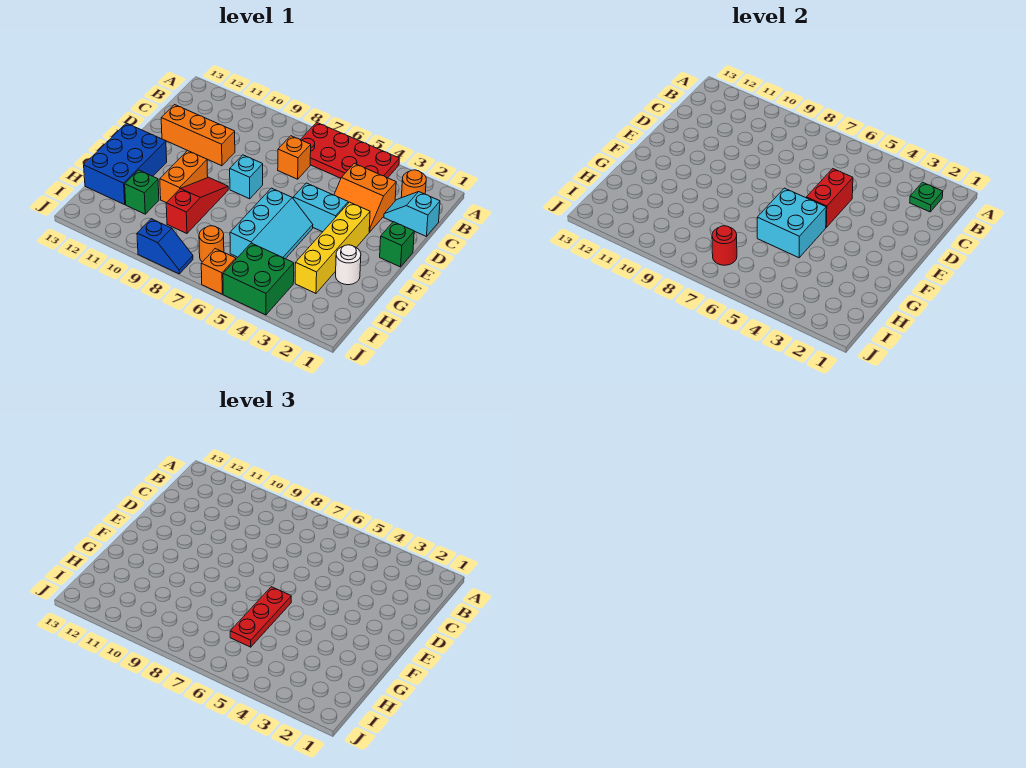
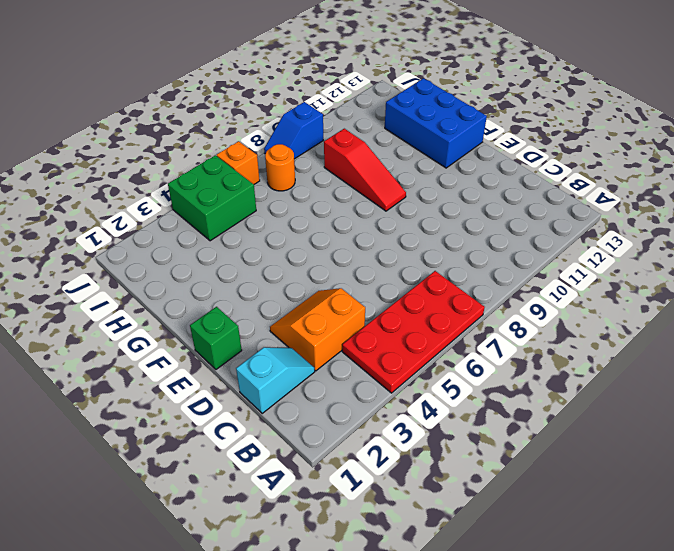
none -> orange 1x1 round brick [401,170,426,198]
none -> orange 1x1 brick [278,136,311,179]
none -> orange 1x3 brick [161,105,235,166]

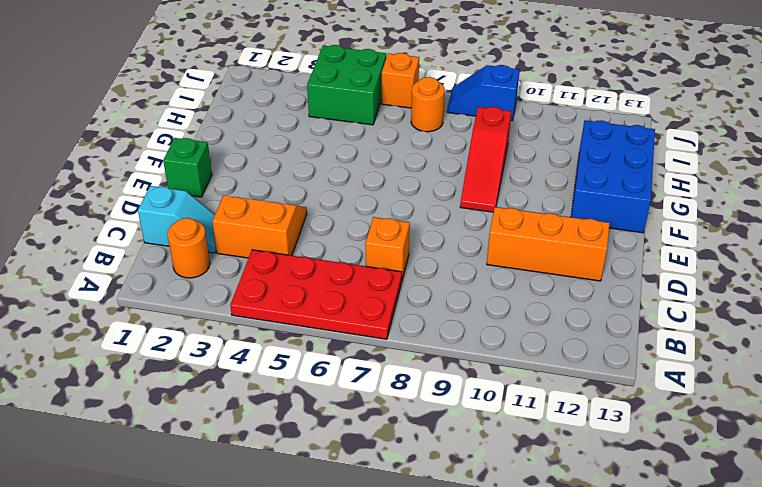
none -> yellow 1x4 brick [295,202,370,293]
none -> cyan 1x2 brick [293,183,348,232]
none -> cyan 1x1 brick [230,155,263,199]

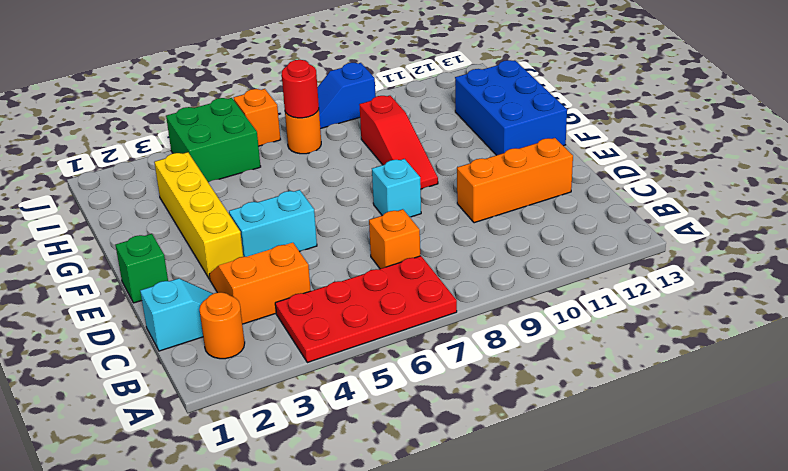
none -> cyan 2x3 slope [230,188,313,259]
none -> orange 1x2 brick [160,151,208,203]
none -> white 1x1 round brick [336,245,361,285]

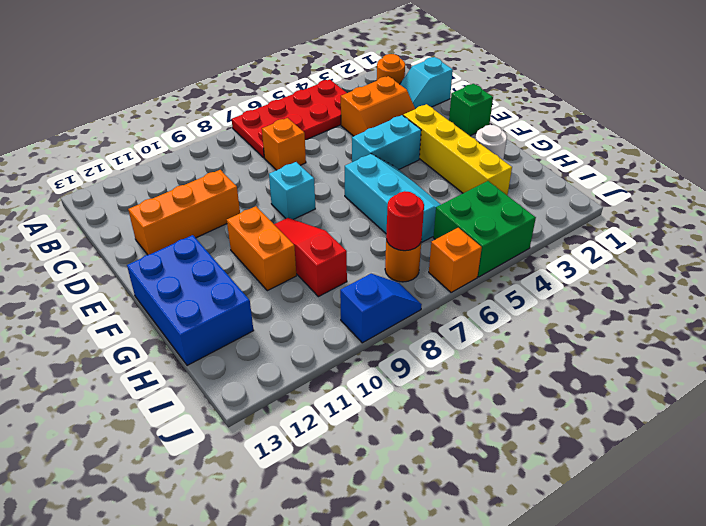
none -> green 1x1 brick [125,170,159,214]
none -> green 1x1 plate [910,182,943,212]
none -> red 1x2 brick [806,169,853,227]

